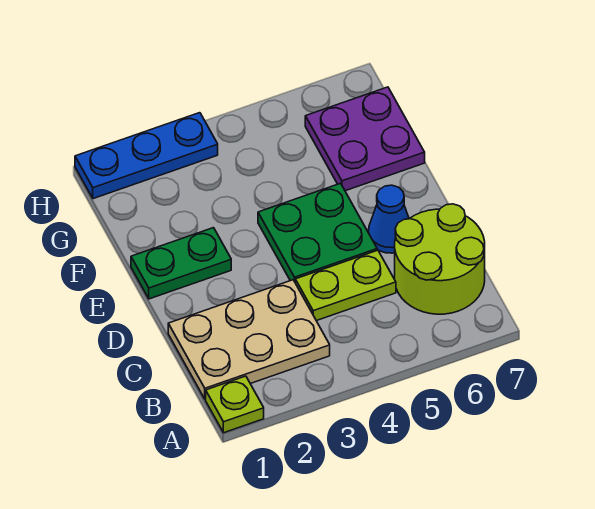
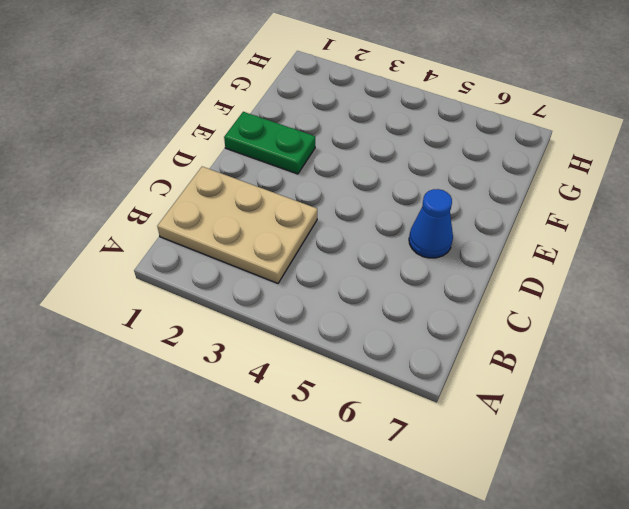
none -> lime 1x1 plate [206,376,264,433]
none -> lime 2x2 round brick [395,204,485,314]

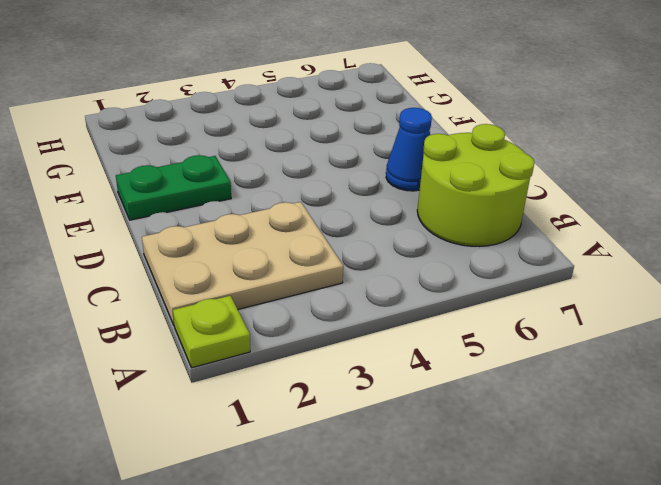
none -> lime 1x2 plate [295,250,396,321]
none -> green 2x2 plate [258,183,377,281]

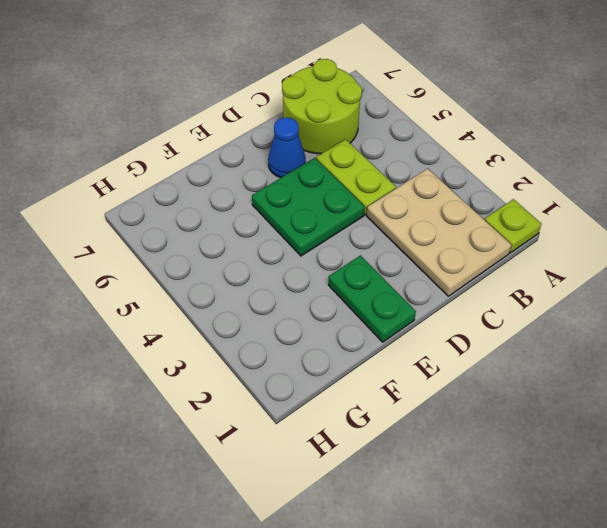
none -> purple 2x2 plate [305,87,425,191]
none -> blue 1x3 plate [75,113,218,199]

